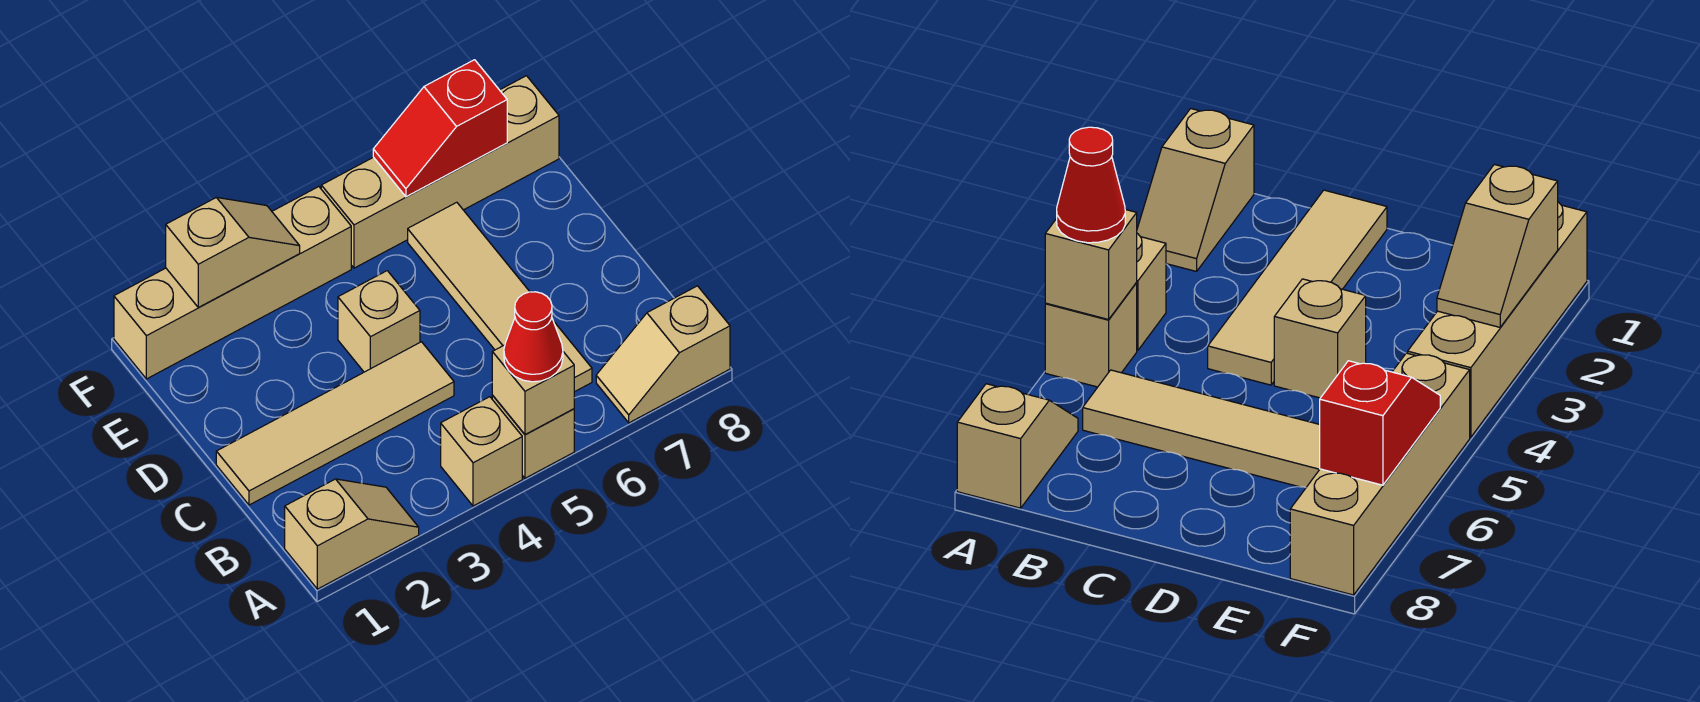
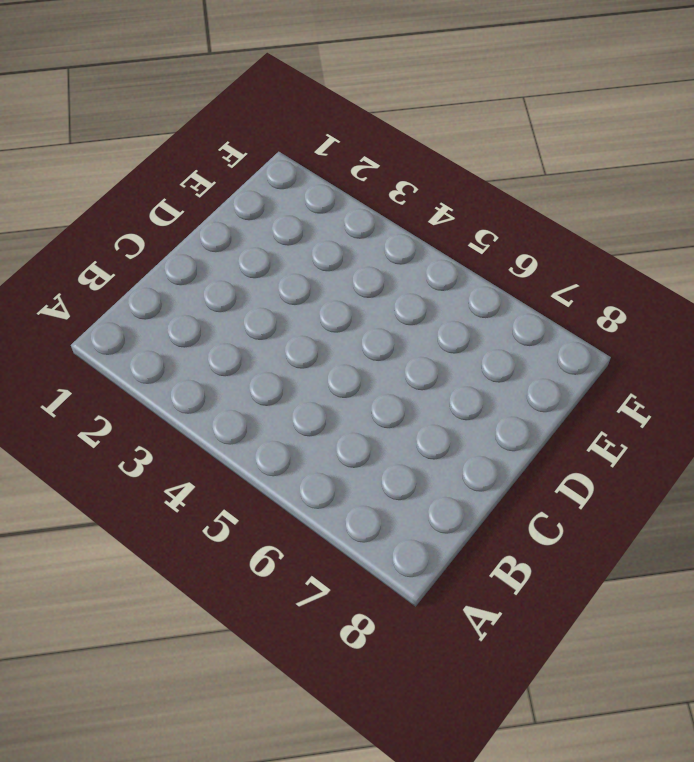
none -> tan 1x2 slope [285,479,419,589]
none -> tan 1x1 brick [441,397,522,506]
none -> tan 1x1 brick [492,396,574,478]

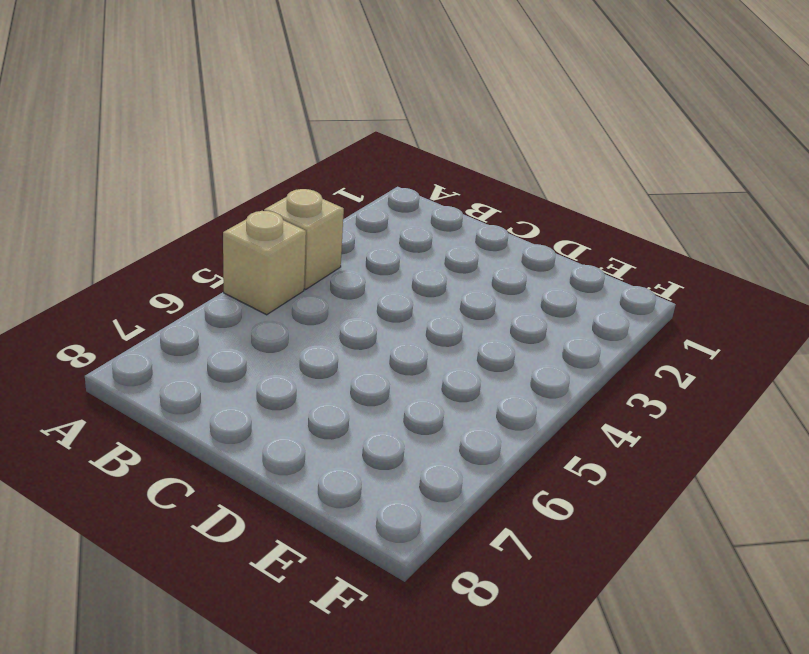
none -> tan 1x2 slope [285,479,419,589]
none -> tan 1x2 slope [596,286,730,423]
none -> tan 1x4 tile [408,202,592,392]

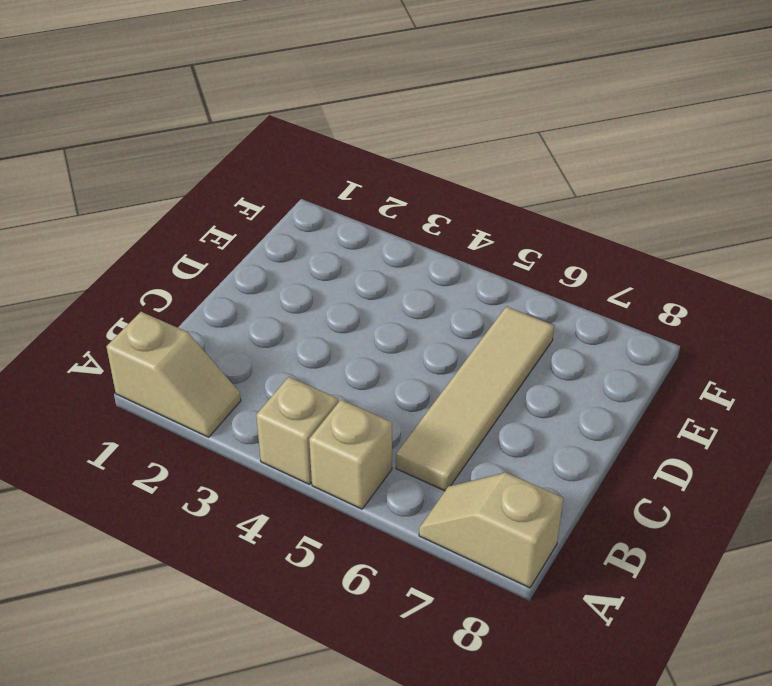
none -> tan 1x4 tile [216,342,454,505]
none -> tan 1x1 brick [338,271,420,372]
none -> tan 1x4 brick [114,187,351,379]

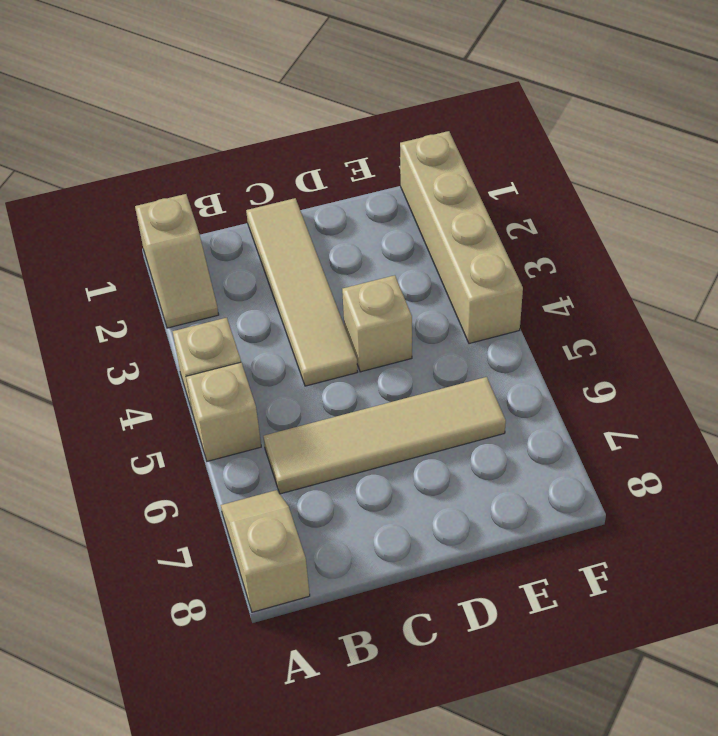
none -> tan 1x4 brick [321,76,559,268]
none -> tan 1x1 brick [492,345,574,435]
none -> tan 1x2 slope [166,197,300,307]

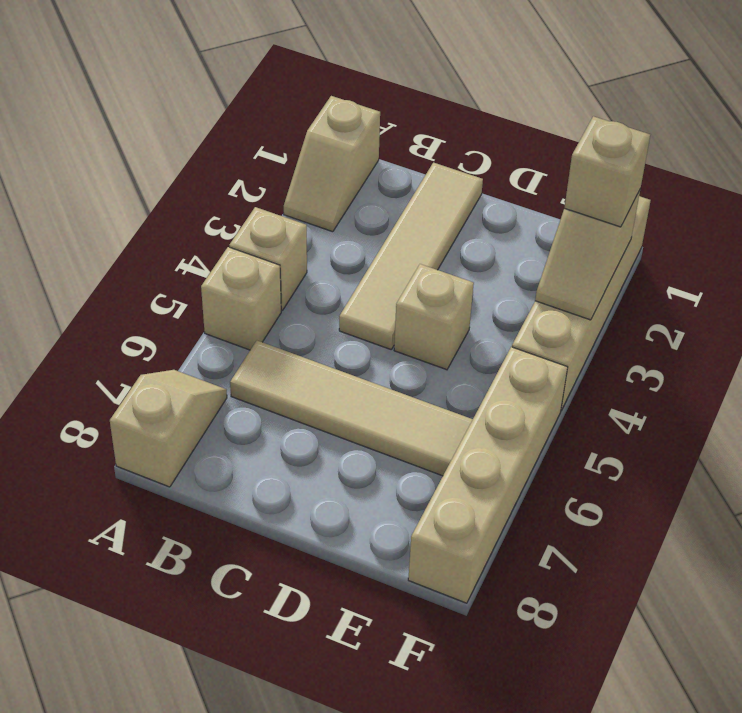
tan 1x1 brick [564,116,650,227] -> tan 1x1 brick moved to [492,345,574,435]
none -> red 1x2 slope [373,60,507,197]
none -> red 1x1 cone [504,292,563,382]

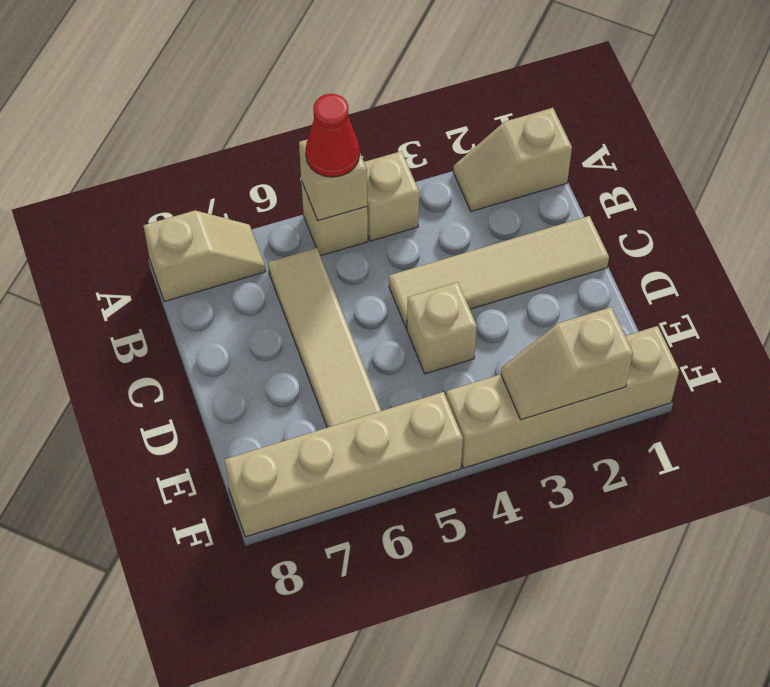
none -> red 1x2 slope [373,60,507,197]

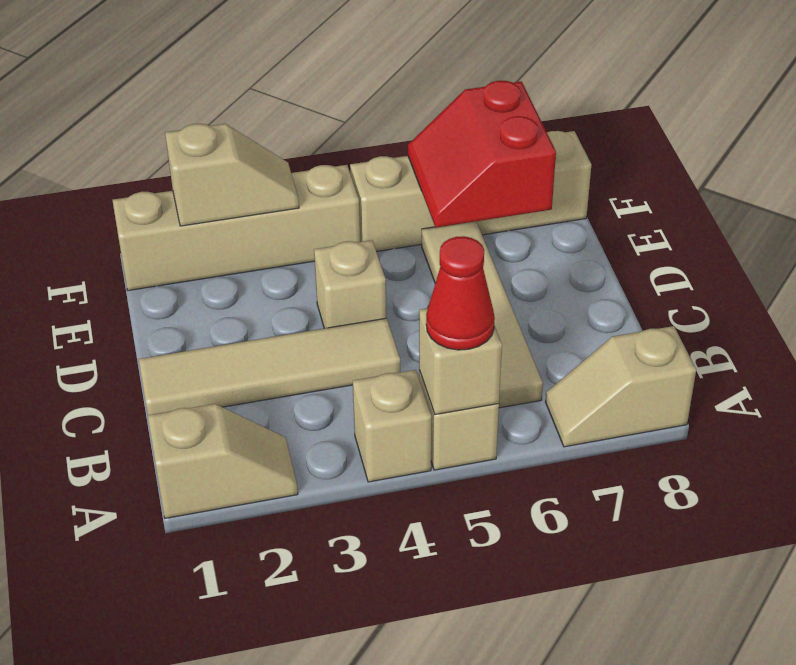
red 2x2 slope [408,81,556,228] -> red 1x2 slope [373,60,507,197]

